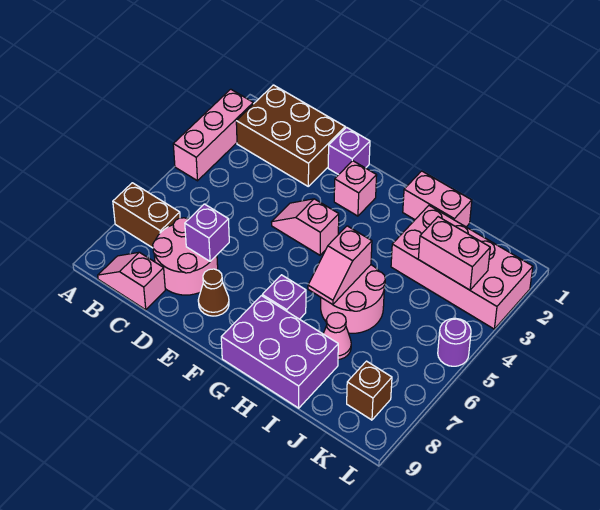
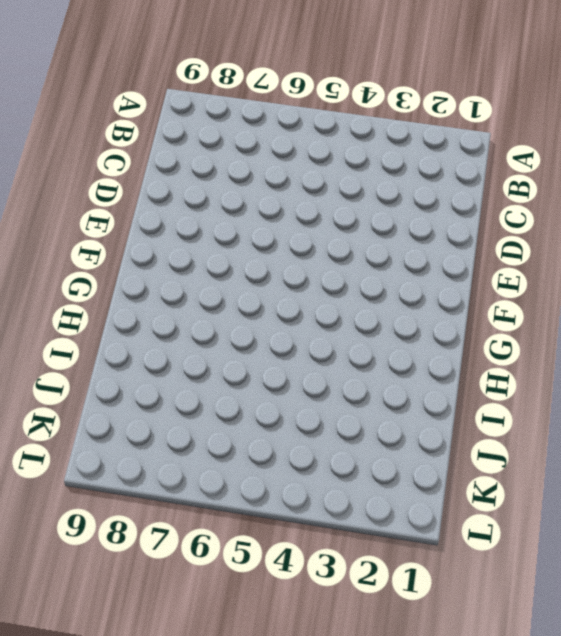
none -> pink 1x3 brick [173,89,253,181]
none -> brown 1x2 brick [113,183,180,248]
none -> brown 2x3 brick [236,85,345,186]

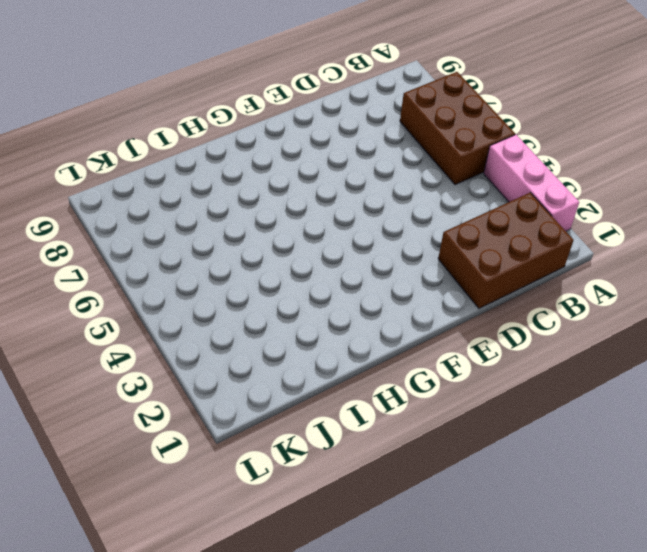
brown 2x3 brick [400,72,515,185] -> brown 1x2 brick [113,183,180,248]
none -> pink 1x2 slope [98,252,165,310]
none -> pink 2x2 round brick [153,218,218,295]
none -> purple 1x1 brick [328,128,370,175]

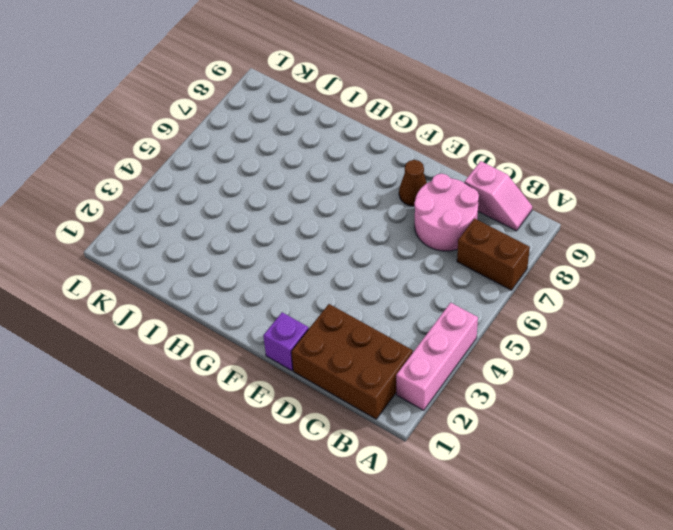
none -> pink 1x2 slope [272,199,339,255]
none -> pink 1x1 brick [334,161,377,216]
none -> purple 1x1 brick [262,275,306,319]

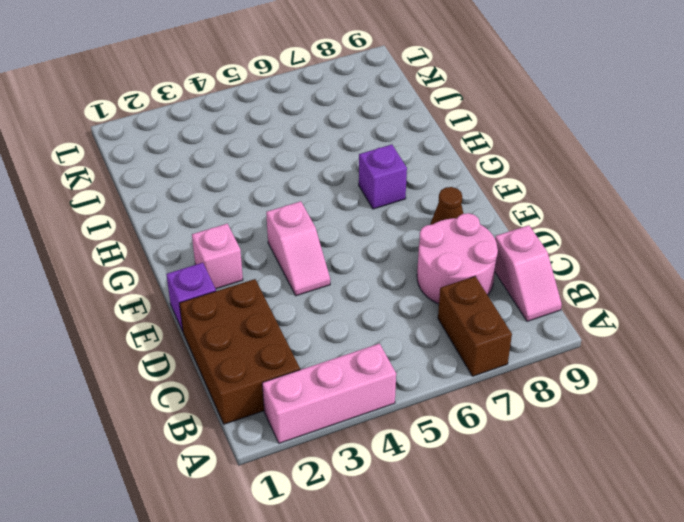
none -> purple 2x3 brick [221,296,338,408]
none -> pink 1x2 brick [403,171,472,227]
none -> pink 2x2 round brick [321,265,385,333]

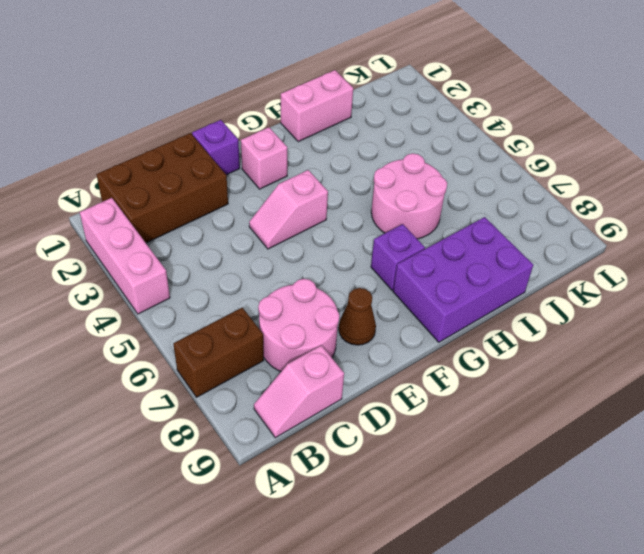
none -> pink 2x4 brick [391,206,533,329]
none -> pink 1x1 cone [323,313,351,360]
none -> brown 1x1 brick [347,361,392,420]

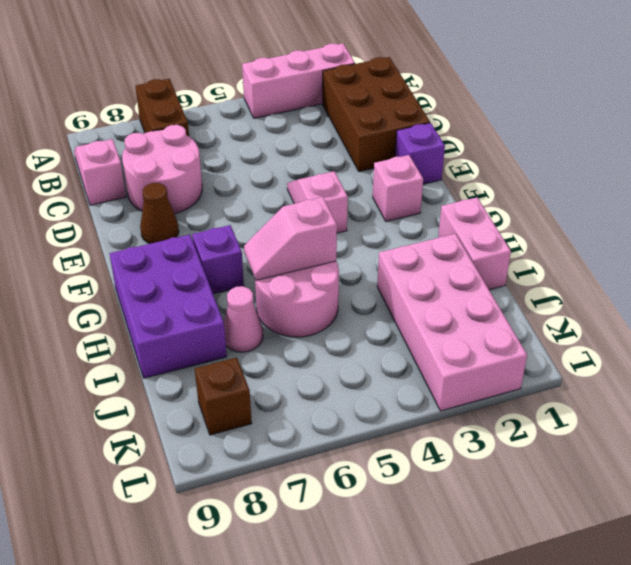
none -> purple 1x1 round brick [438,318,471,366]
none -> purple 1x1 brick [185,204,229,261]
none -> pink 1x2 brick [418,217,490,290]

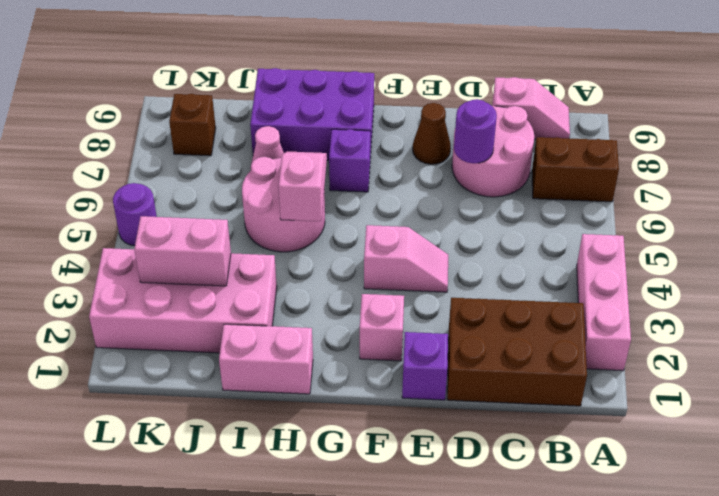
purple 1x1 round brick [454,99,497,163] -> purple 1x1 brick [185,204,229,261]

